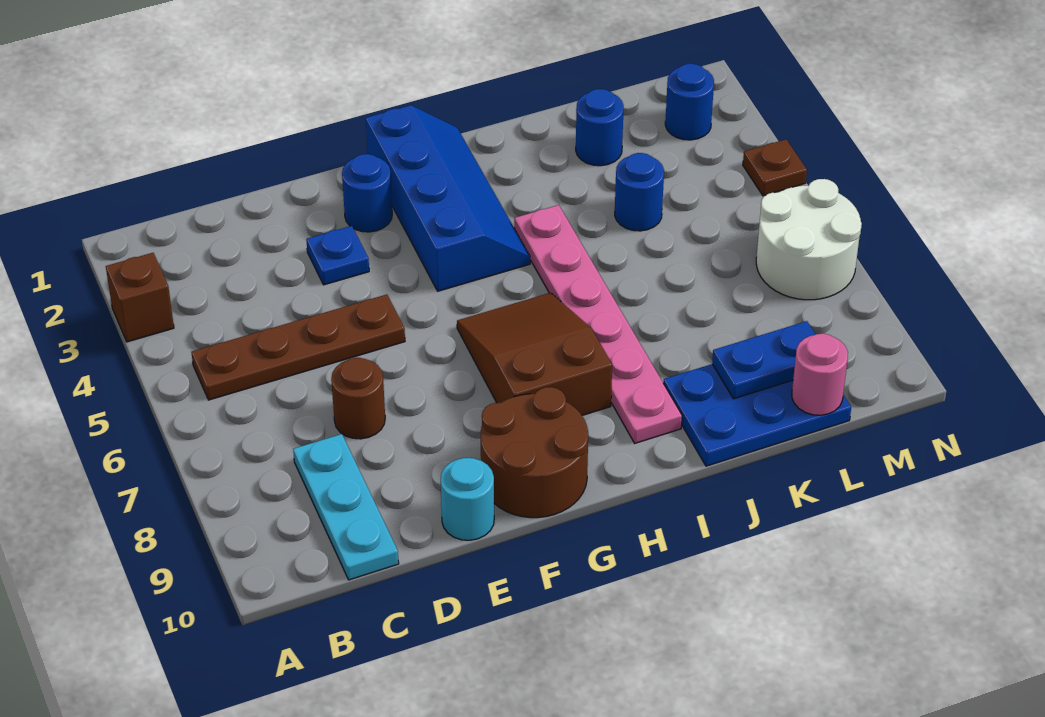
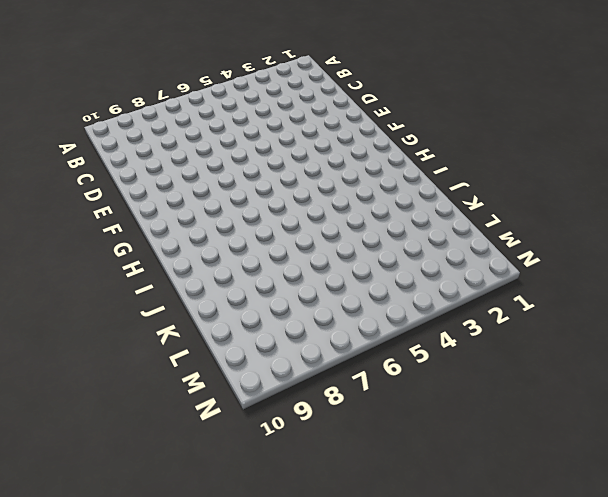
none -> brown 1x1 brick [106,253,174,342]
none -> brown 1x4 plate [191,295,405,400]
none -> cyan 1x3 plate [293,434,399,580]

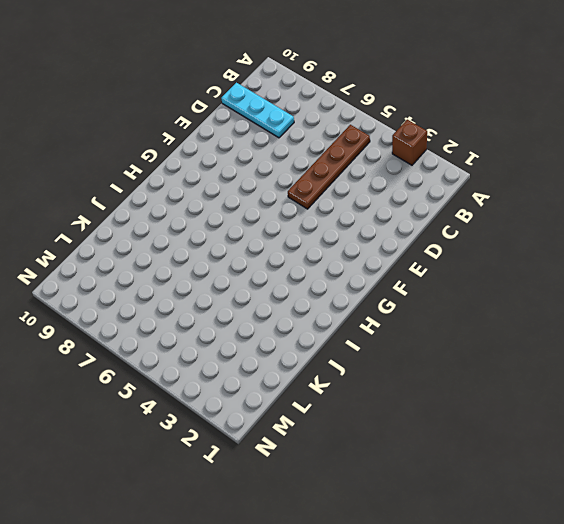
none -> brown 1x1 round brick [331,358,385,439]
none -> blue 1x1 plate [306,226,369,285]
none -> cyan 1x1 round brick [441,458,494,540]

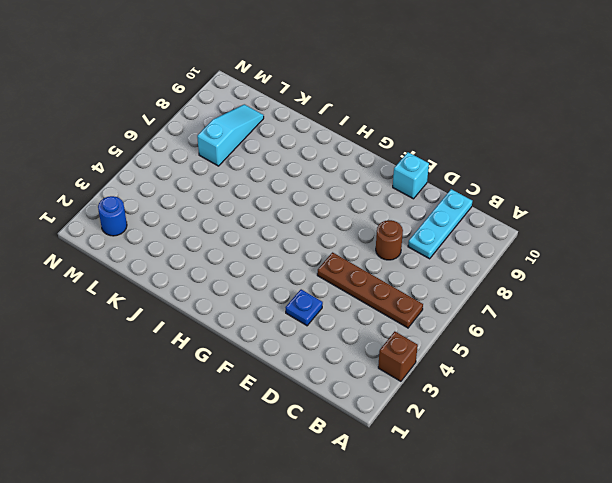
cyan 1x1 brick [393,152,429,199] -> cyan 1x1 round brick [441,458,494,540]
cyan 1x3 slope [197,104,264,166] -> blue 2x3 plate [663,364,851,466]
none -> blue 1x1 round brick [342,154,392,232]
none -> brown 2x2 round brick [481,387,588,518]
none -> blue 2x4 slope [366,105,530,291]

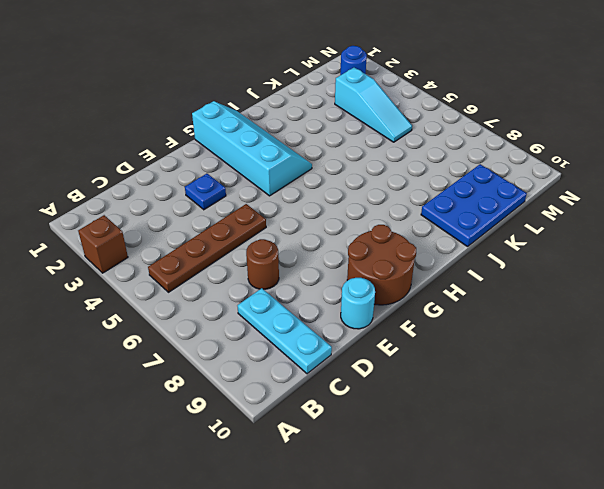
cyan 2x4 slope [192,101,312,196] -> blue 2x4 slope [366,105,530,291]
cyan 1x3 slope [335,67,412,142] -> none
none -> blue 1x1 round brick [342,154,392,232]
none -> brown 2x3 slope [457,293,612,415]
none -> pink 1x6 plate [514,205,682,443]

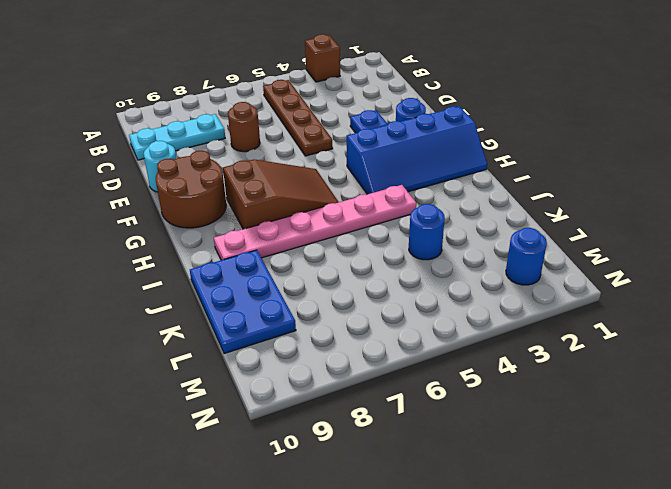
none -> blue 1x1 round brick [576,89,624,166]
none -> white 2x2 round brick [756,179,862,300]
none -> brown 1x1 plate [743,139,807,196]

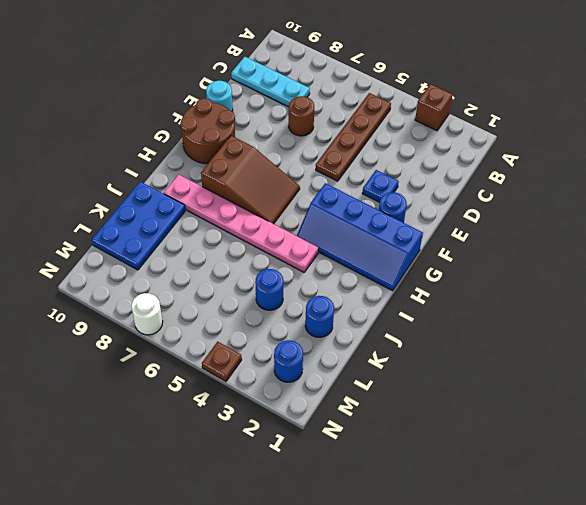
white 1x1 round brick [131,293,163,335] -> white 2x2 round brick [756,179,862,300]
none -> blue 1x2 plate [712,321,816,399]
none -> pink 1x1 round brick [792,334,848,415]

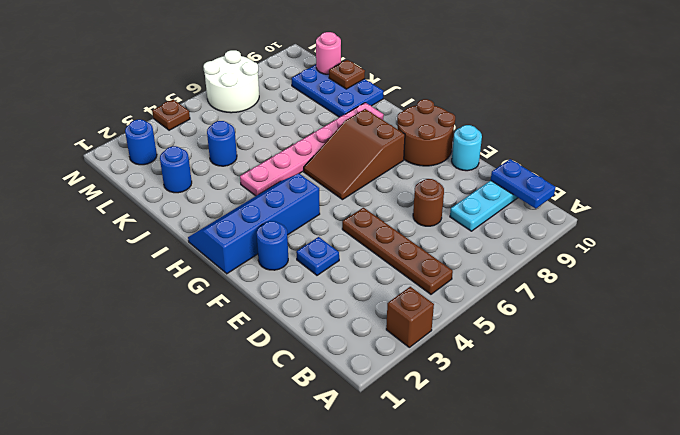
blue 1x2 plate [491,159,556,209] -> blue 1x2 plate moved to [712,321,816,399]
brown 1x1 plate [329,60,365,89] -> none

